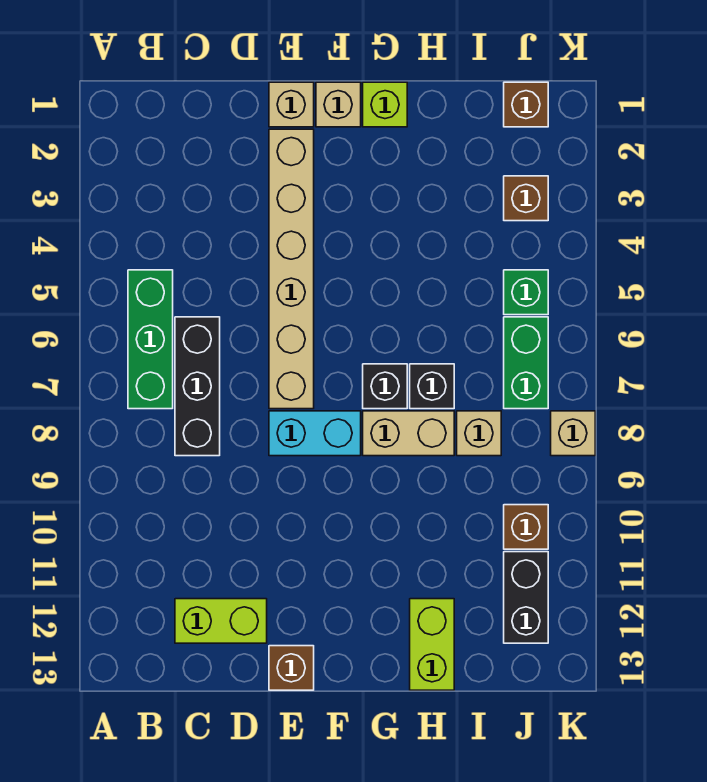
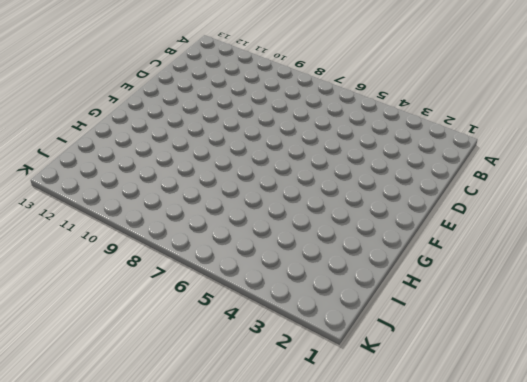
none -> green 1x3 brick [128,270,173,409]
none -> black 1x3 brick [175,317,220,456]
none -> lime 1x2 brick [175,599,267,643]

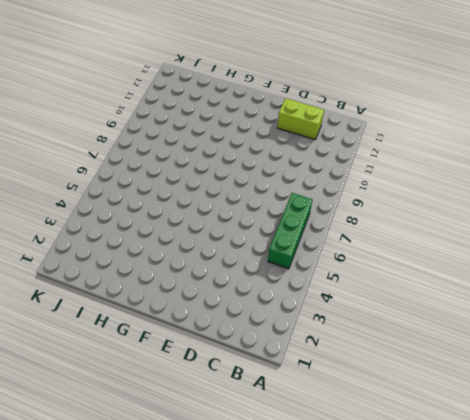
none -> black 1x3 brick [175,317,220,456]
none -> tan 1x1 brick [269,82,314,127]
none -> tan 1x6 brick [269,129,314,409]

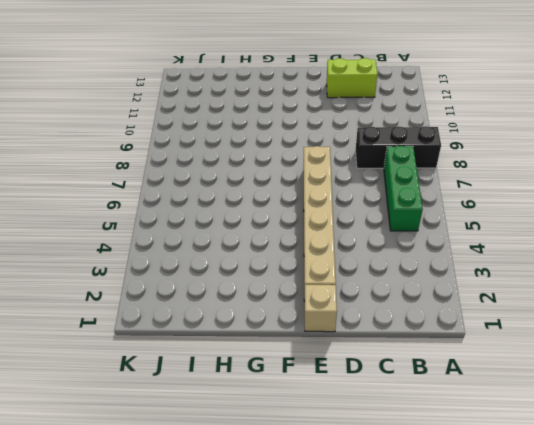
black 1x3 brick [356,126,441,168] -> black 1x3 brick turned to [175,317,220,456]
none -> cyan 1x2 brick [269,411,361,456]
none -> brown 1x1 brick [269,646,314,690]
none -> tan 1x1 brick [316,82,361,127]

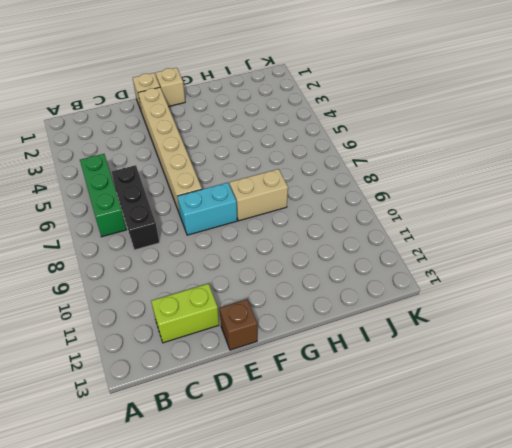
none -> lime 1x1 brick [363,82,407,127]
none -> black 1x1 brick [363,364,407,409]
none -> black 1x1 brick [410,364,454,409]

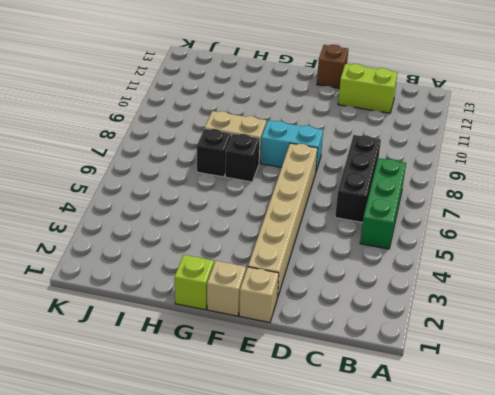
none -> lime 1x2 brick [410,599,454,690]
none -> tan 1x1 brick [457,411,501,456]
none -> brown 1x1 brick [504,82,548,127]

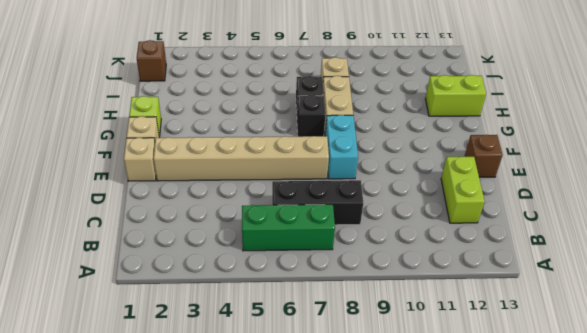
none -> brown 1x1 brick [504,176,548,221]
none -> green 1x1 brick [504,270,548,315]
none -> green 1x2 brick [504,317,548,409]

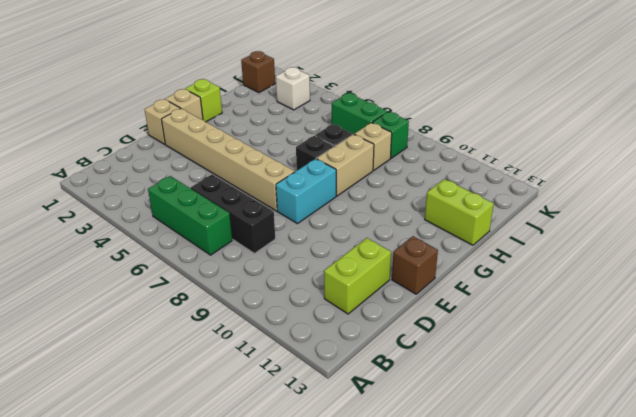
white 1x1 brick [276,67,310,110] -> brown 1x1 brick [504,176,548,221]
green 1x1 brick [372,112,409,158] -> green 1x1 brick moved to [504,270,548,315]
none -> brown 1x1 brick [504,505,548,549]
none -> black 1x2 brick [504,552,548,643]
none -> tan 1x1 brick [551,411,595,456]

